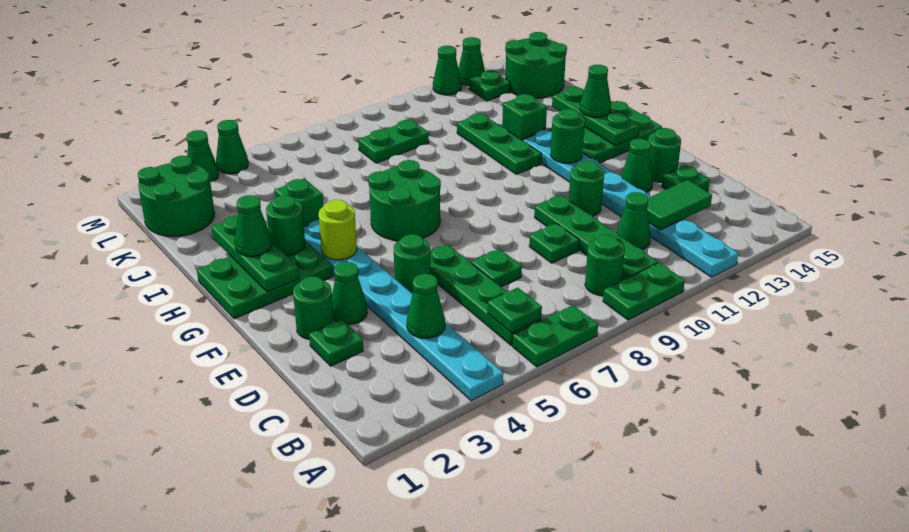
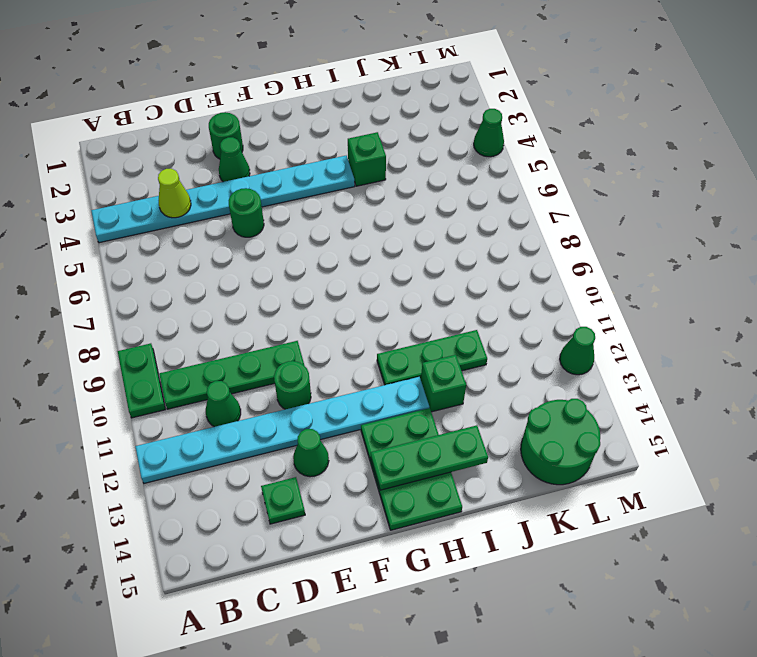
lime 1x1 cone [158,169,191,218] -> green 1x1 cone [407,274,445,338]
none -> green 1x2 plate [512,305,598,367]
none -> green 1x4 plate [431,244,541,345]
none -> green 1x1 round brick [585,235,625,296]
none -> green 1x1 plate [309,319,363,366]

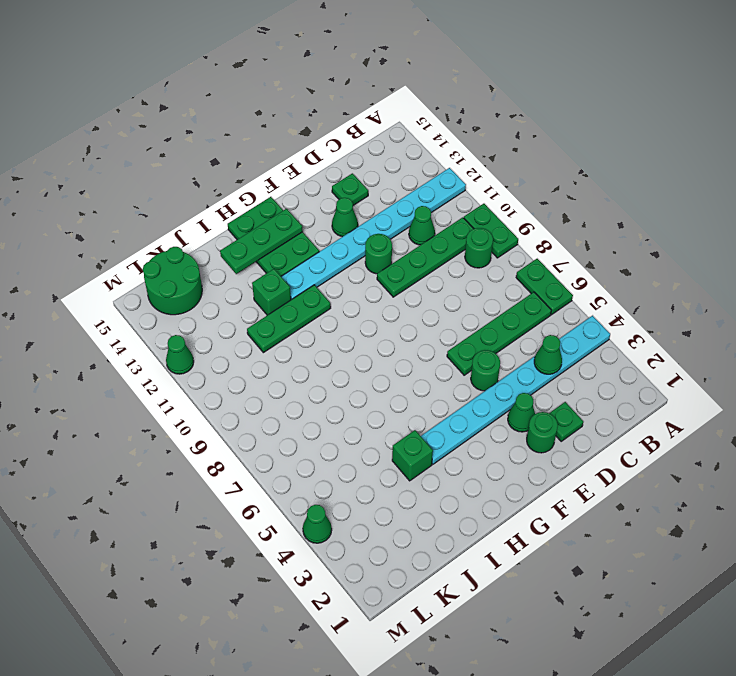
none -> green 1x1 plate [471,249,522,287]
none -> green 1x1 plate [529,223,579,263]
none -> green 1x1 round brick [648,128,681,182]
none -> green 2x3 plate [197,241,333,319]

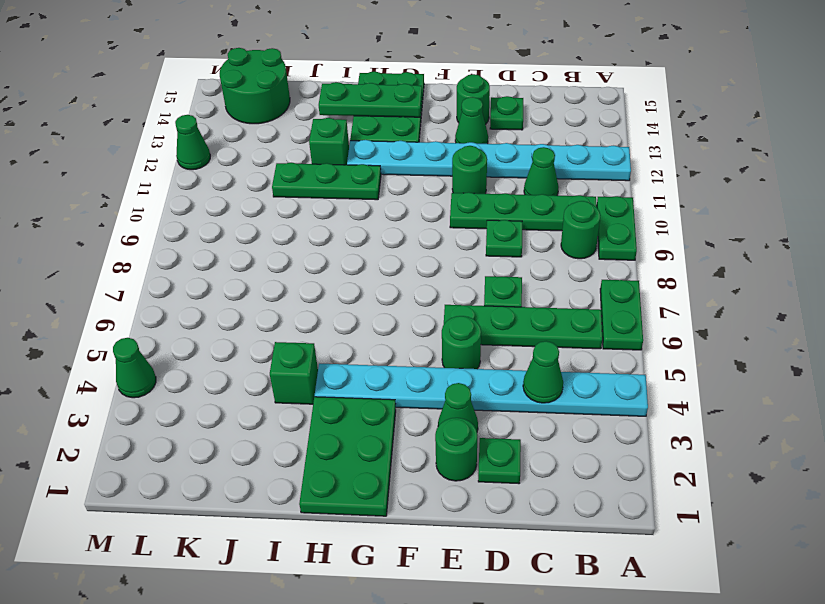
none -> green 2x2 round brick [368,160,441,241]
none -> green 2x2 round brick [138,156,215,236]
none -> green 1x2 plate [358,120,429,163]
none -> green 1x1 plate [469,71,510,101]

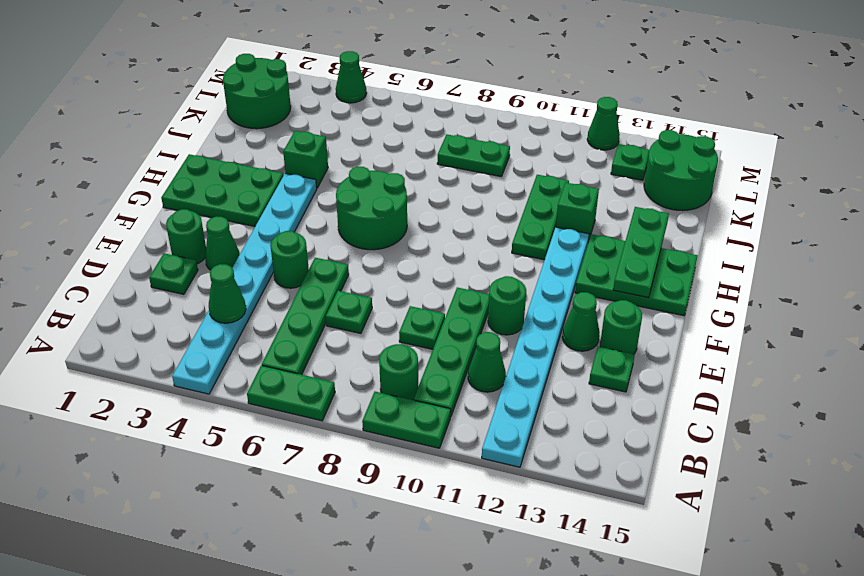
none -> green 1x1 cone [186,130,219,182]
none -> green 1x1 cone [458,37,485,86]
none -> green 1x1 plate [488,288,542,333]
none -> green 1x2 tile [647,180,712,230]

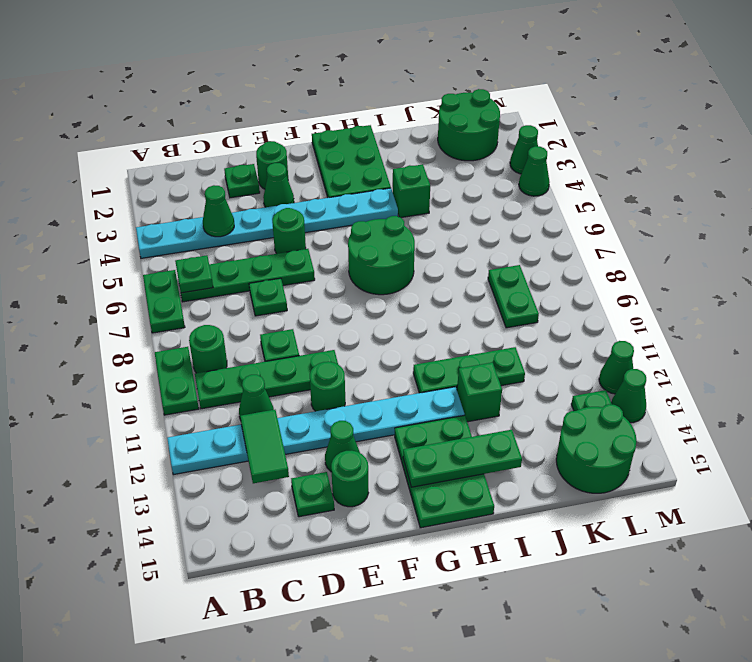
none -> green 1x3 plate [211,216,299,292]
none -> lime 1x1 round brick [319,200,357,260]
none -> green 1x1 round brick [551,109,585,163]
none -> green 1x1 round brick [266,195,305,255]

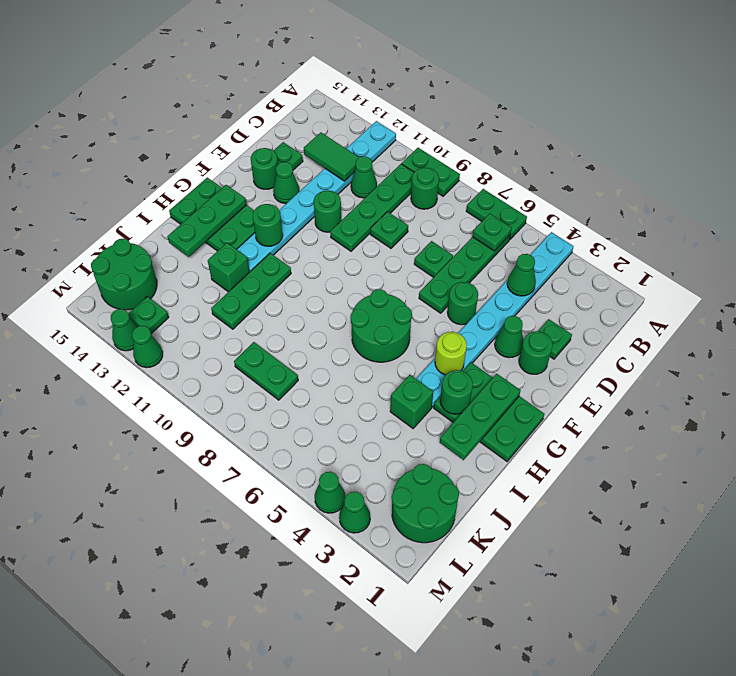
none -> green 1x1 cone [235,195,272,256]
none -> green 1x1 cone [580,65,611,117]

